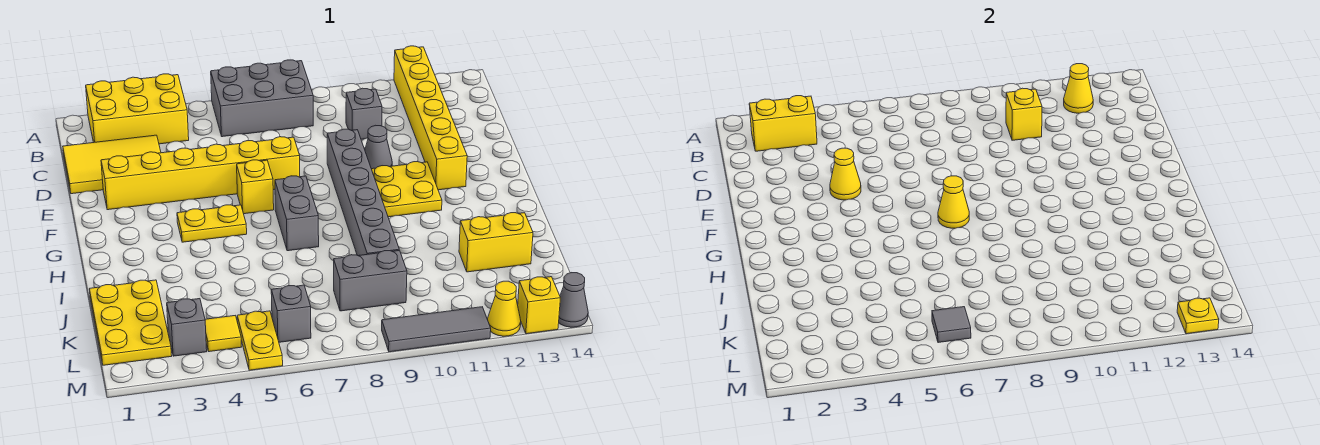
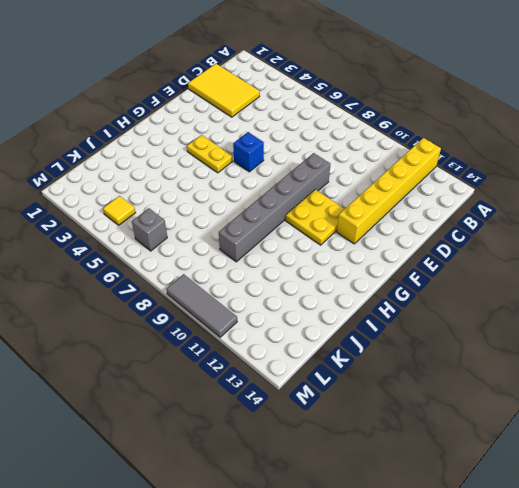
blue 1x1 brick [233,132,264,172] -> yellow 1x1 brick [237,160,274,214]
none -> yellow 2x3 brick [86,74,189,144]
none -> grey 2x3 brick [211,60,313,137]
none -> grey 1x1 brick [346,88,382,139]
none -> yellow 1x6 brick [101,137,300,210]

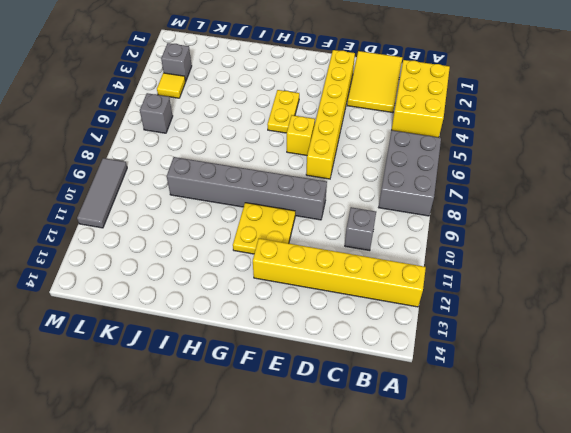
none -> grey 1x1 cone [365,125,392,169]
none -> grey 1x2 brick [275,176,319,251]
none -> yellow 2x3 plate [89,280,172,365]
none -> yellow 1x2 brick [459,213,533,272]

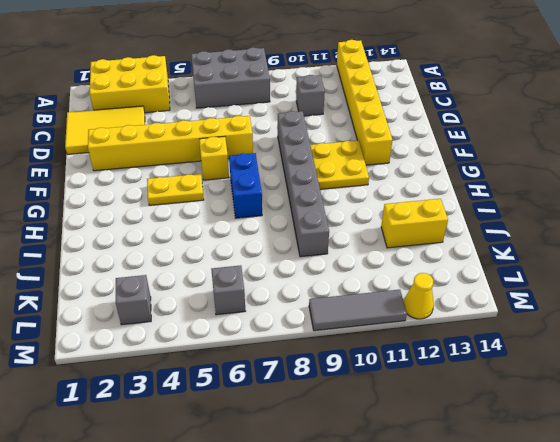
blue 1x2 brick [229,153,262,218] -> grey 1x2 brick [275,176,319,251]
none -> grey 1x1 cone [365,125,392,169]
none -> yellow 2x3 plate [89,280,172,365]
none -> grey 1x2 brick [334,250,407,311]
none -> yellow 1x1 tile [205,316,241,352]

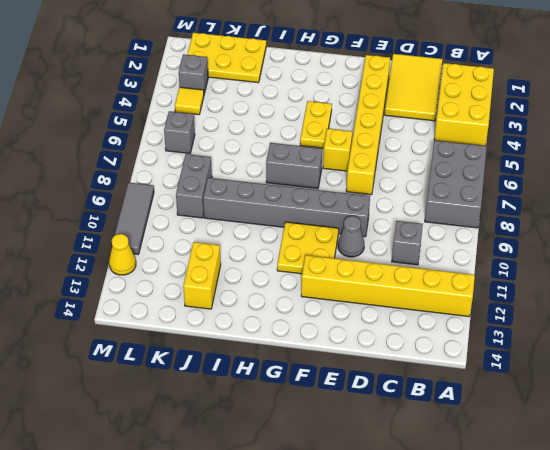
none -> yellow 1x2 plate [237,311,283,370]
none -> yellow 1x1 brick [518,277,560,334]
none -> grey 1x1 cone [559,273,588,327]
none -> yellow 1x2 brick [749,96,817,151]

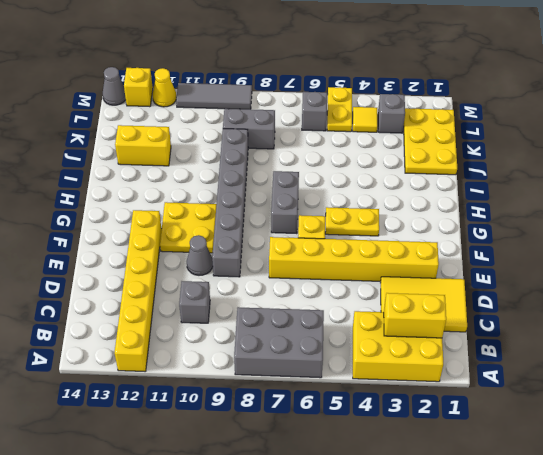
none -> yellow 1x1 cone [1064,64,1093,113]
none -> yellow 1x1 brick [1006,88,1042,140]
none -> yellow 1x1 cone [830,148,861,200]
none -> yellow 1x1 cone [938,176,969,228]

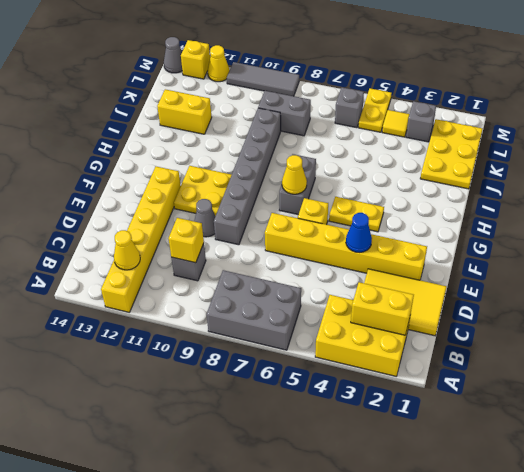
blue 1x1 cone [346,213,372,252] -> yellow 1x1 cone [830,148,861,200]
none -> grey 1x1 tile [932,307,971,343]
none -> yellow 1x1 plate [1177,298,1219,334]

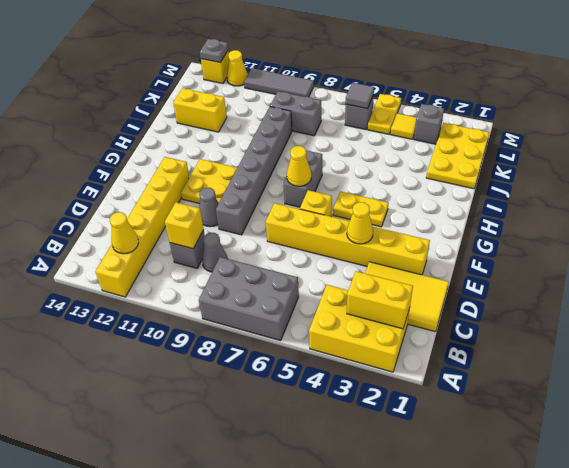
grey 1x1 cone [202,233,227,272] -> grey 1x1 cone moved to [559,273,588,327]
grey 1x1 plate [200,39,228,63] -> yellow 1x1 plate [1177,298,1219,334]

